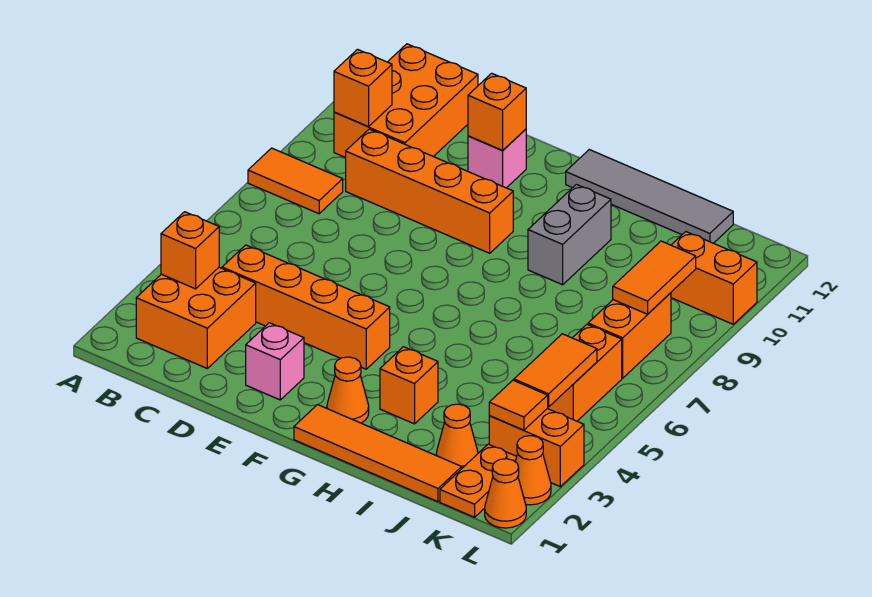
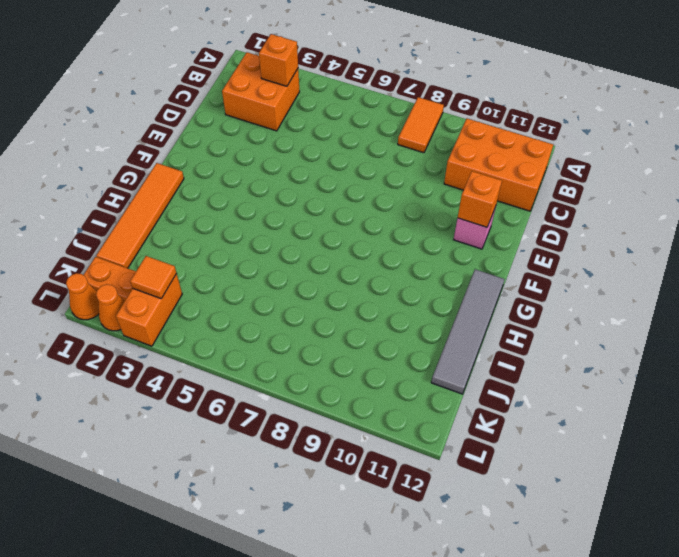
none -> orange 1x4 brick [222,245,390,369]
none -> orange 1x4 brick [346,129,513,253]
none -> pink 1x1 brick [246,323,304,400]

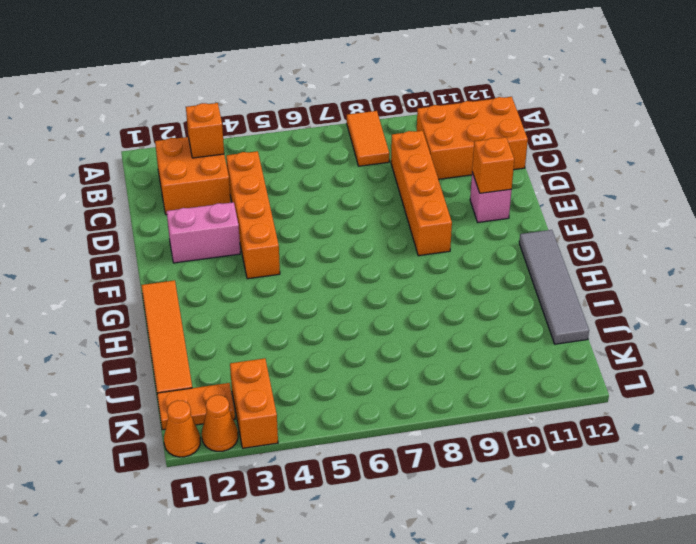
pink 1x2 brick [167,202,240,263] -> pink 1x1 brick [246,323,304,400]
none -> orange 1x1 cone [327,357,369,423]
none -> orange 1x1 brick [380,347,438,424]
none -> grey 1x2 brick [528,184,611,285]

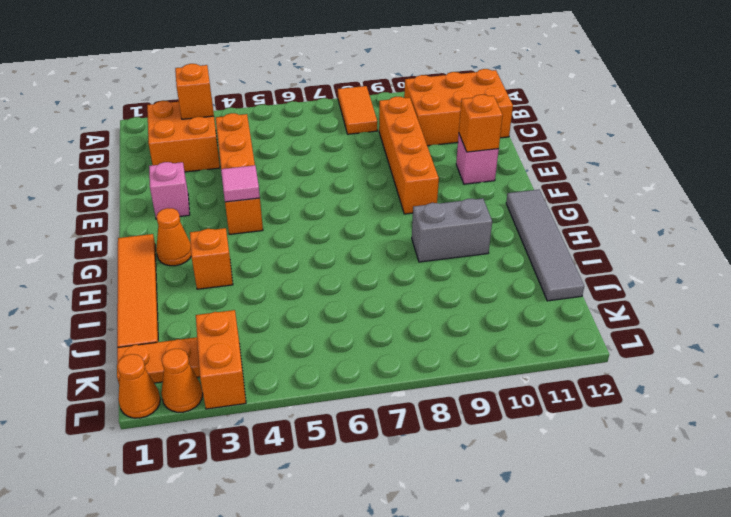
pink 1x1 tile [221,165,260,202] -> none
none -> orange 1x1 cone [436,404,478,468]
none -> orange 1x2 brick [547,324,622,421]
none -> orange 1x2 brick [588,293,671,378]

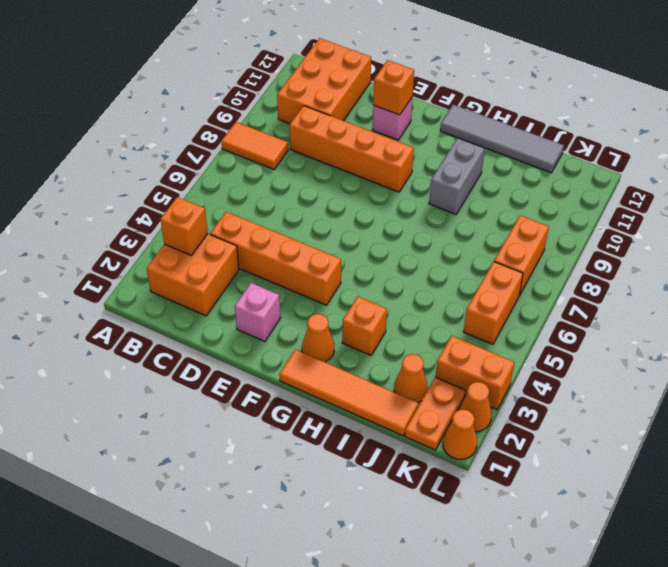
none -> orange 1x2 brick [671,232,757,324]
none -> orange 1x1 brick [334,49,392,127]
none -> orange 1x1 tile [489,380,548,430]

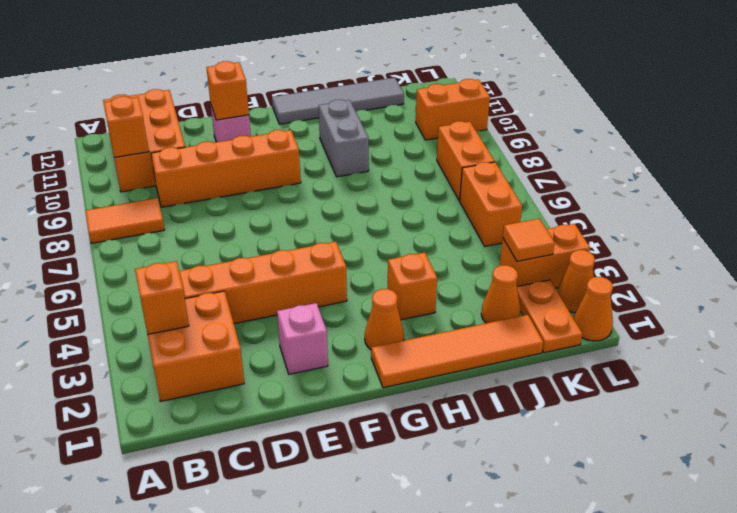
none -> orange 1x2 tile [514,334,597,407]
none -> orange 1x2 tile [613,241,696,314]

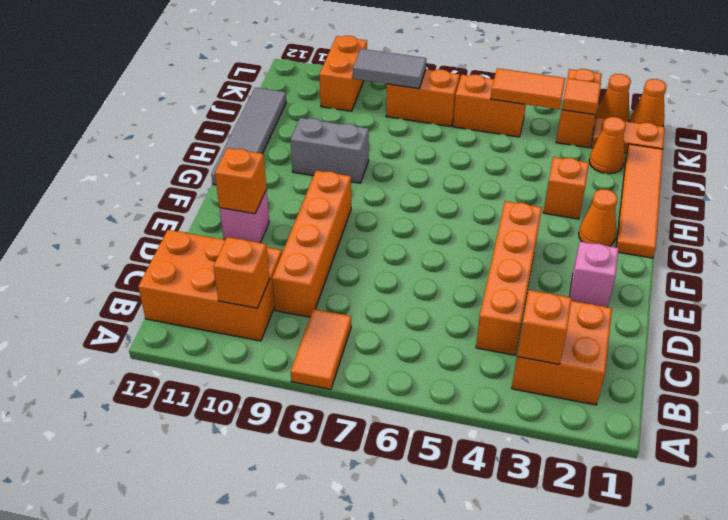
grey 1x2 tile [353,49,426,89] -> orange 1x2 tile [613,241,696,314]

